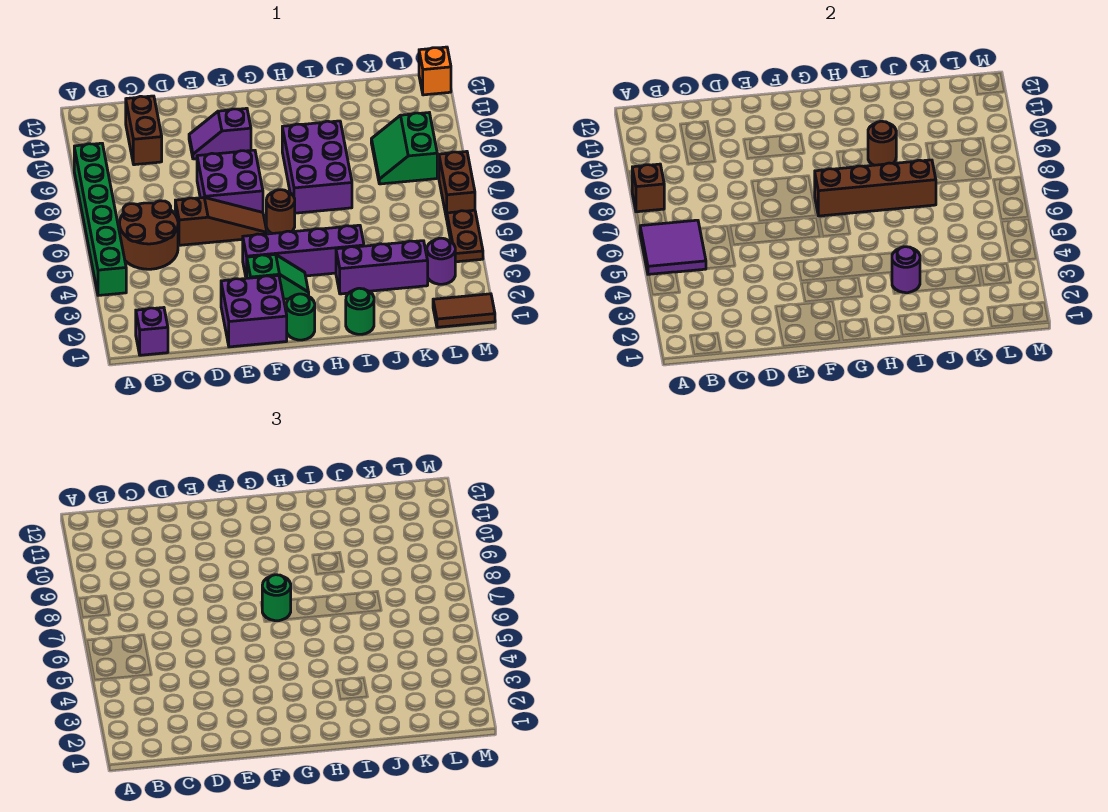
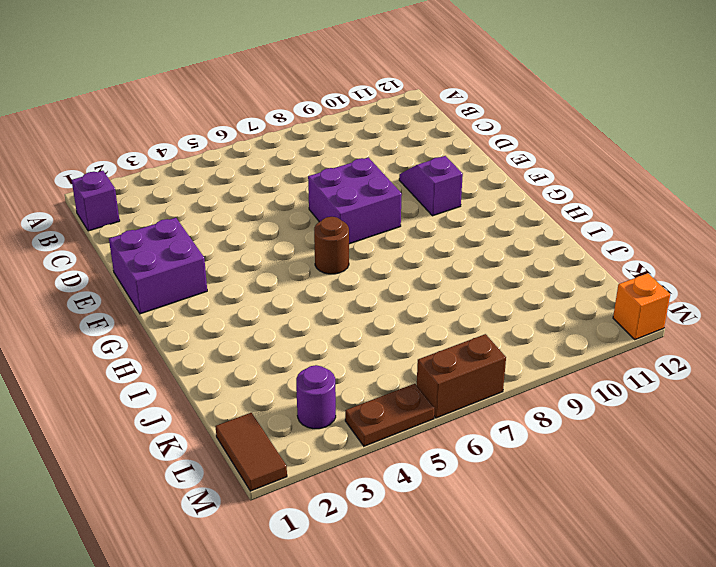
none -> green 1x6 brick [74,143,126,295]
none -> brown 2x2 round brick [120,201,178,269]
none -> brown 1x2 brick [126,96,162,165]

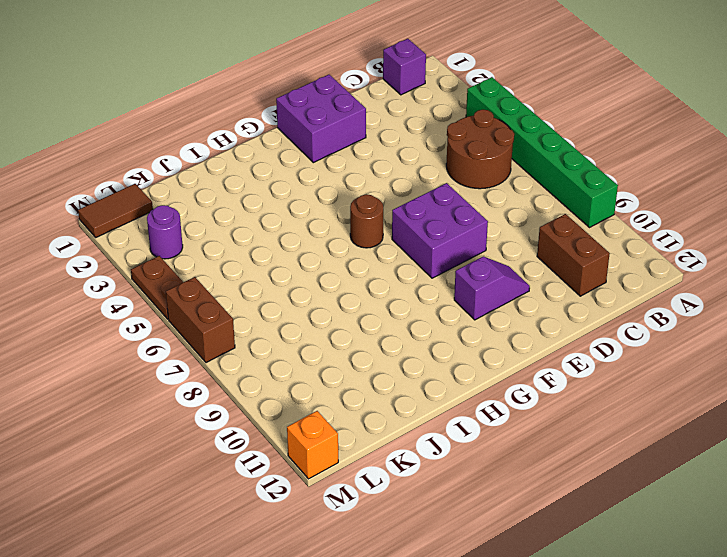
none -> brown 1x3 slope [175,198,267,245]
none -> green 1x2 slope [247,254,309,299]
none -> purple 1x4 brick [243,225,364,278]

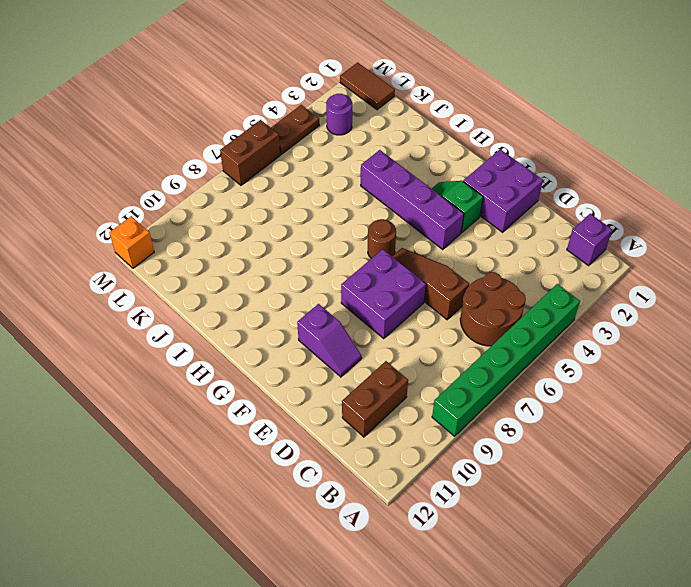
none -> green 1x1 round brick [286,294,315,340]
none -> purple 2x3 brick [282,121,352,213]
none -> green 1x1 round brick [346,288,374,334]

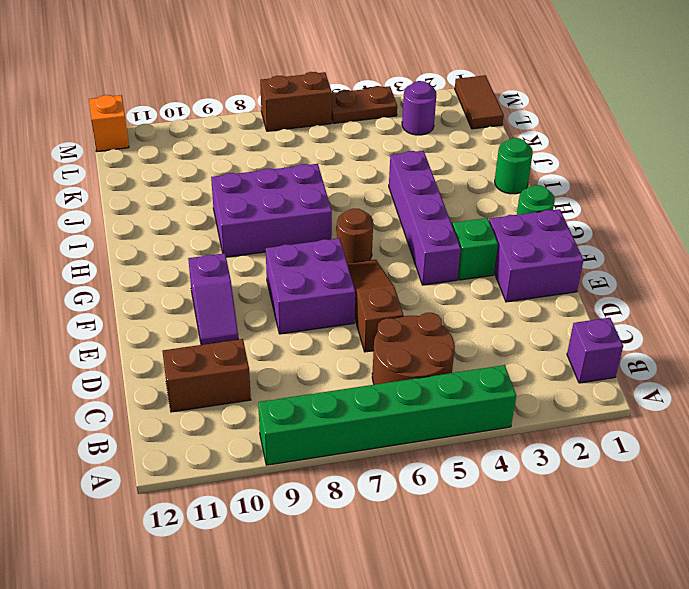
none -> purple 1x3 brick [336,241,428,294]
none -> green 2x2 slope [371,113,437,184]
none -> purple 2x2 tile [640,220,706,274]

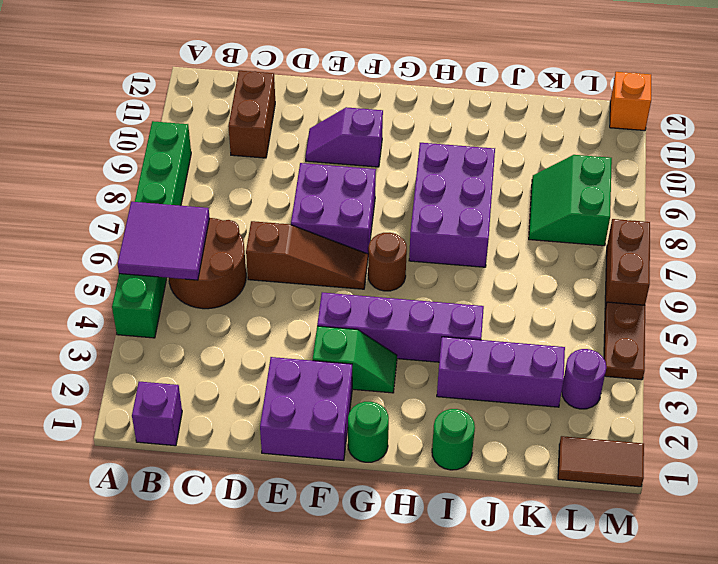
none -> brown 1x1 brick [632,164,664,212]
none -> brown 1x4 brick [815,160,936,216]
none -> purple 1x1 round brick [892,247,920,293]

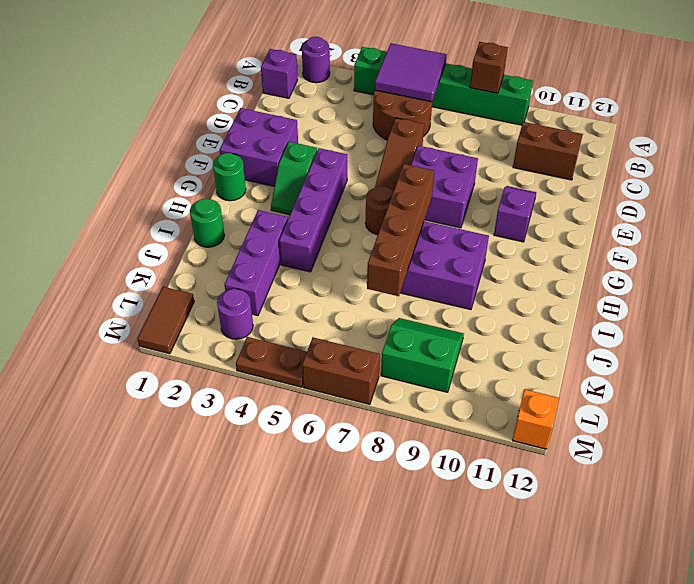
purple 1x1 round brick [302,37,330,83] -> purple 1x1 round brick moved to [892,247,920,293]
none -> brown 1x1 round brick [868,121,896,165]
none -> green 1x1 round brick [262,575,291,621]

